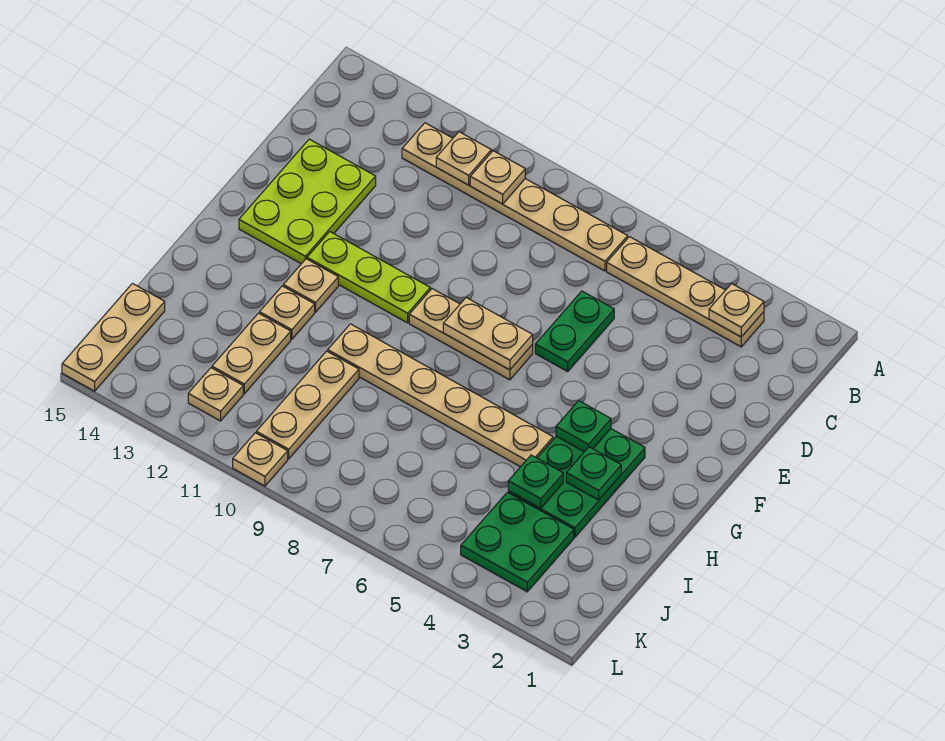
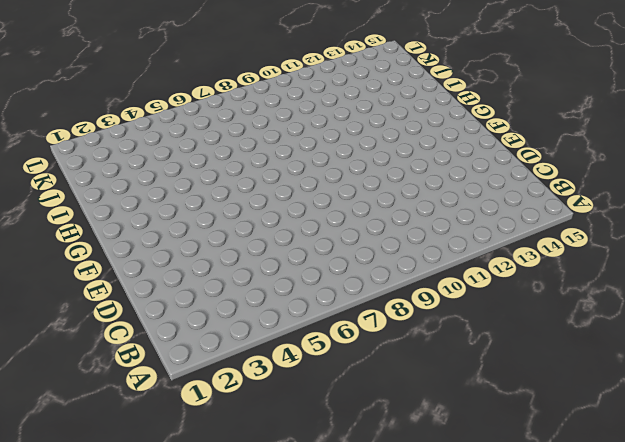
none -> tan 1x4 plate [607,237,764,347]
none -> tan 1x6 plate [402,123,628,271]
none -> green 1x2 plate [535,291,614,371]

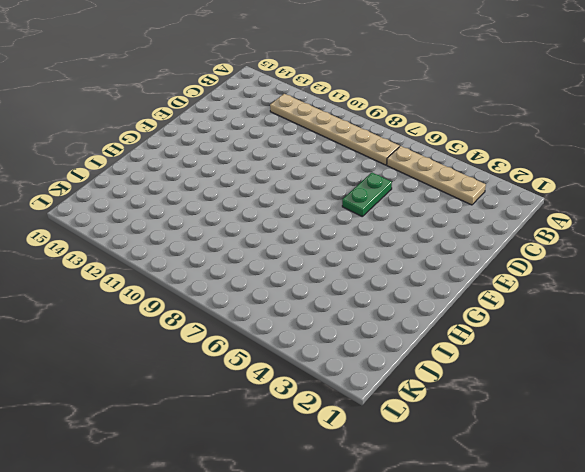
none -> lime 2x3 plate [239,139,376,264]
none -> tan 1x3 plate [409,289,533,380]
none -> lime 1x3 plate [307,232,430,323]

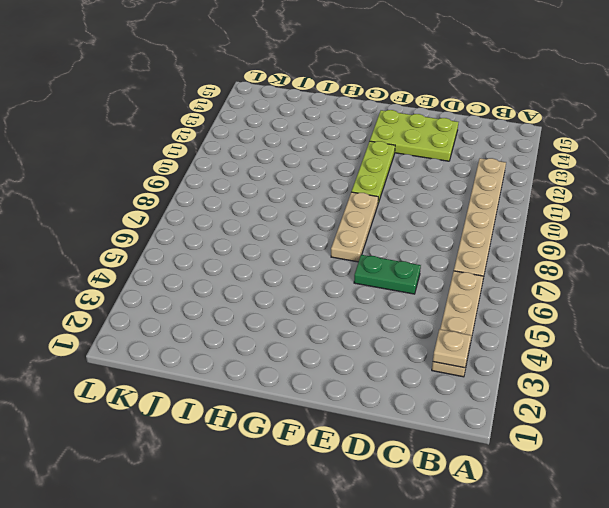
none -> green 2x3 plate [508,429,645,537]
none -> tan 1x1 plate [283,259,338,312]
none -> tan 1x6 plate [328,324,553,467]

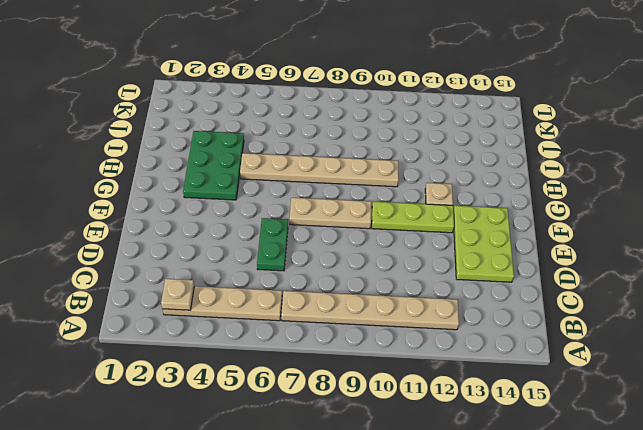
none -> tan 1x1 plate [260,286,315,339]
none -> tan 1x3 plate [256,351,359,459]
none -> tan 1x2 plate [212,313,291,394]

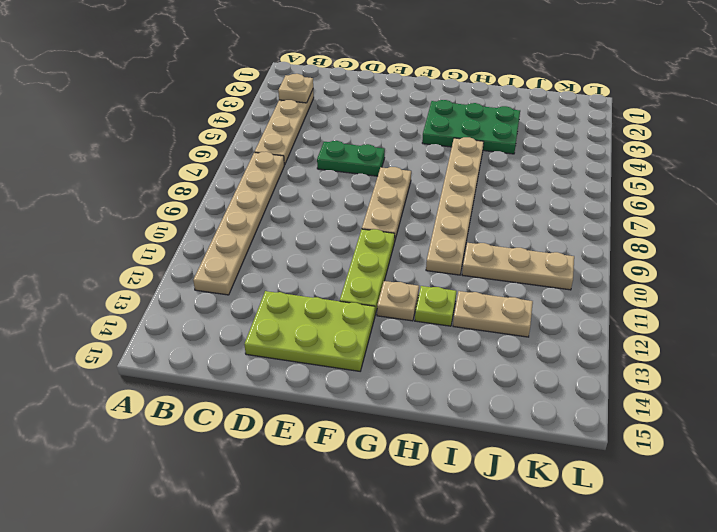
lime 1x1 plate [415,286,456,326] -> tan 1x1 plate [260,286,315,339]
none -> green 2x2 plate [461,492,574,592]
none -> tan 1x3 plate [62,284,165,391]
none -> tan 1x1 plate [188,368,243,421]

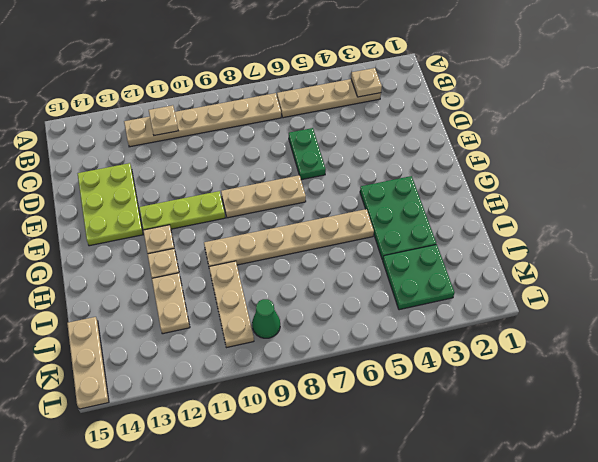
green 1x1 cone [252,299,280,338] -> none
none -> tan 1x1 plate [188,368,243,421]
none -> tan 1x1 plate [233,433,288,486]
none -> tan 1x1 plate [470,151,525,204]

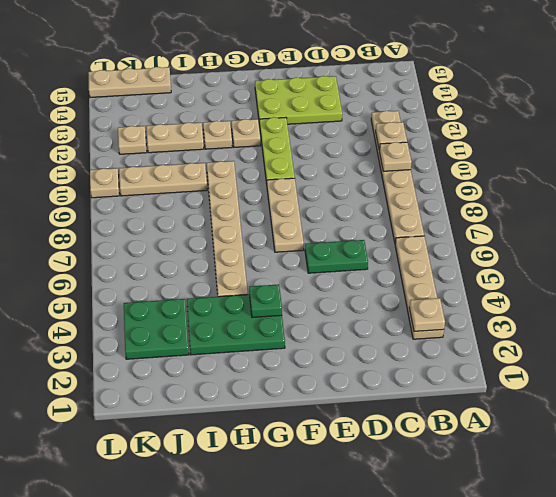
none -> tan 1x2 plate [443,298,533,370]
none -> green 1x1 plate [566,447,621,500]
none -> green 1x1 plate [508,455,563,508]

